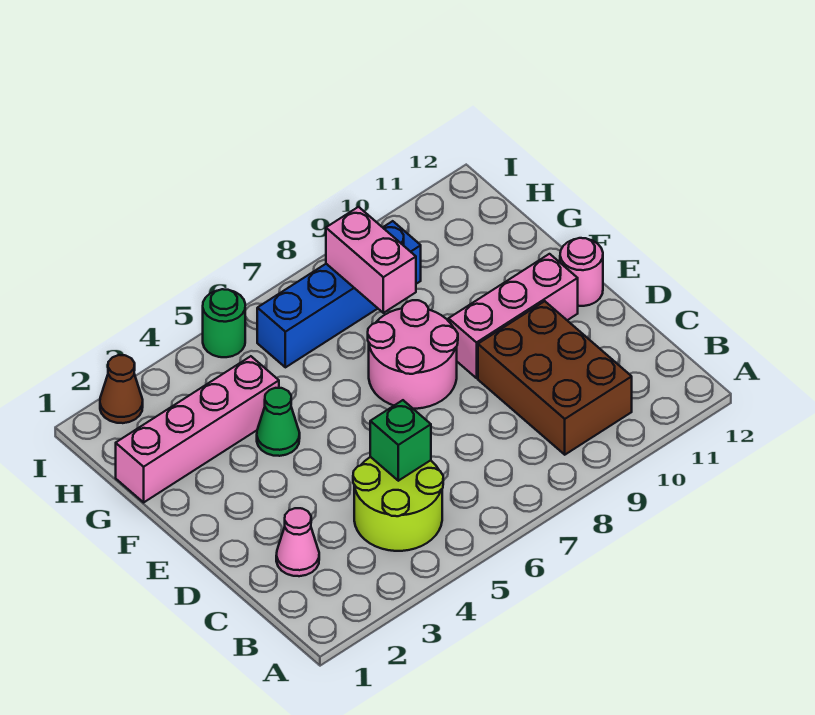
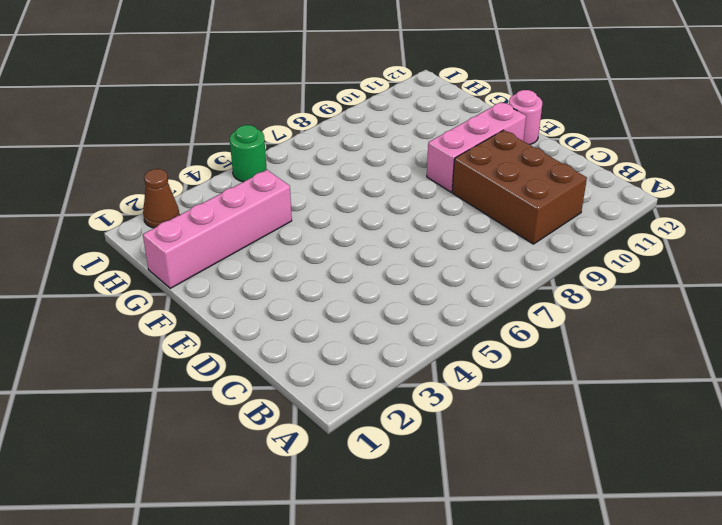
none -> lime 2x2 round brick [353,457,443,551]
none -> pink 1x1 cone [276,508,319,576]
none -> pink 2x2 round brick [368,300,458,409]

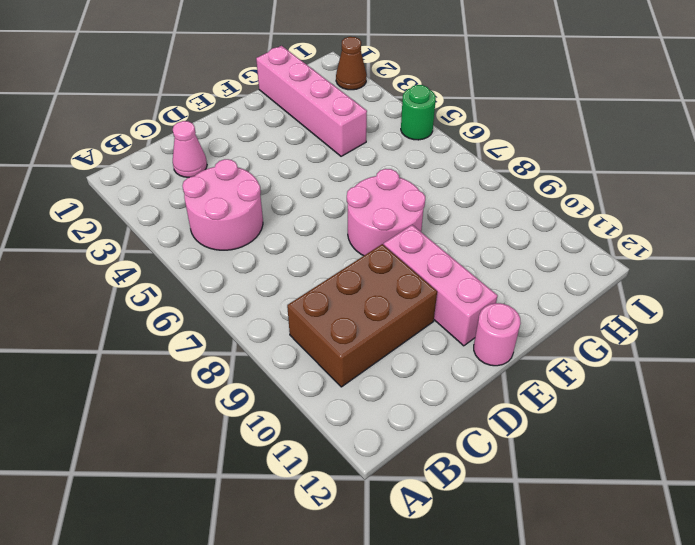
pink 2x2 round brick [182,159,263,250] -> lime 2x2 round brick [353,457,443,551]
none -> green 1x1 cone [257,388,300,456]
none -> blue 1x4 brick [257,221,421,367]
none -> green 1x1 brick [370,400,431,481]

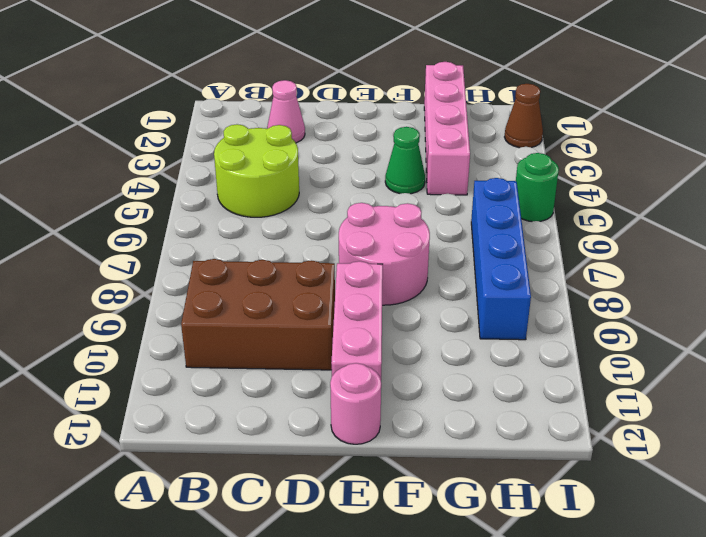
none -> green 1x1 brick [370,400,431,481]
none -> pink 1x2 brick [326,207,416,313]

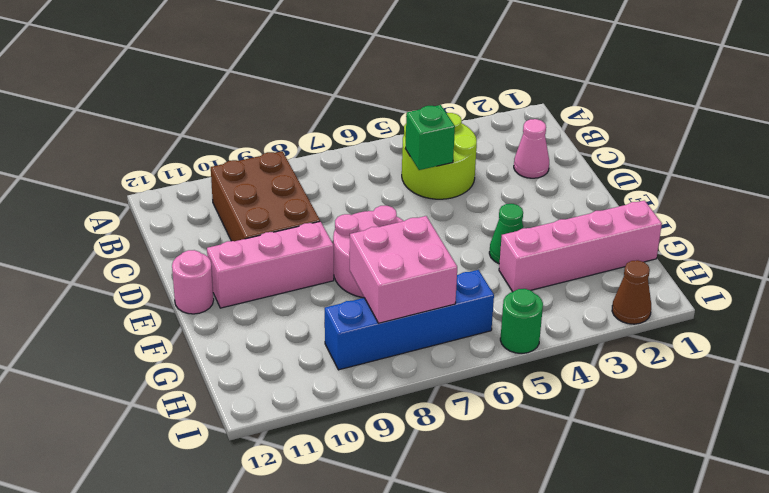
pink 2x2 brick [350,216,457,323] -> pink 1x2 brick [326,207,416,313]

